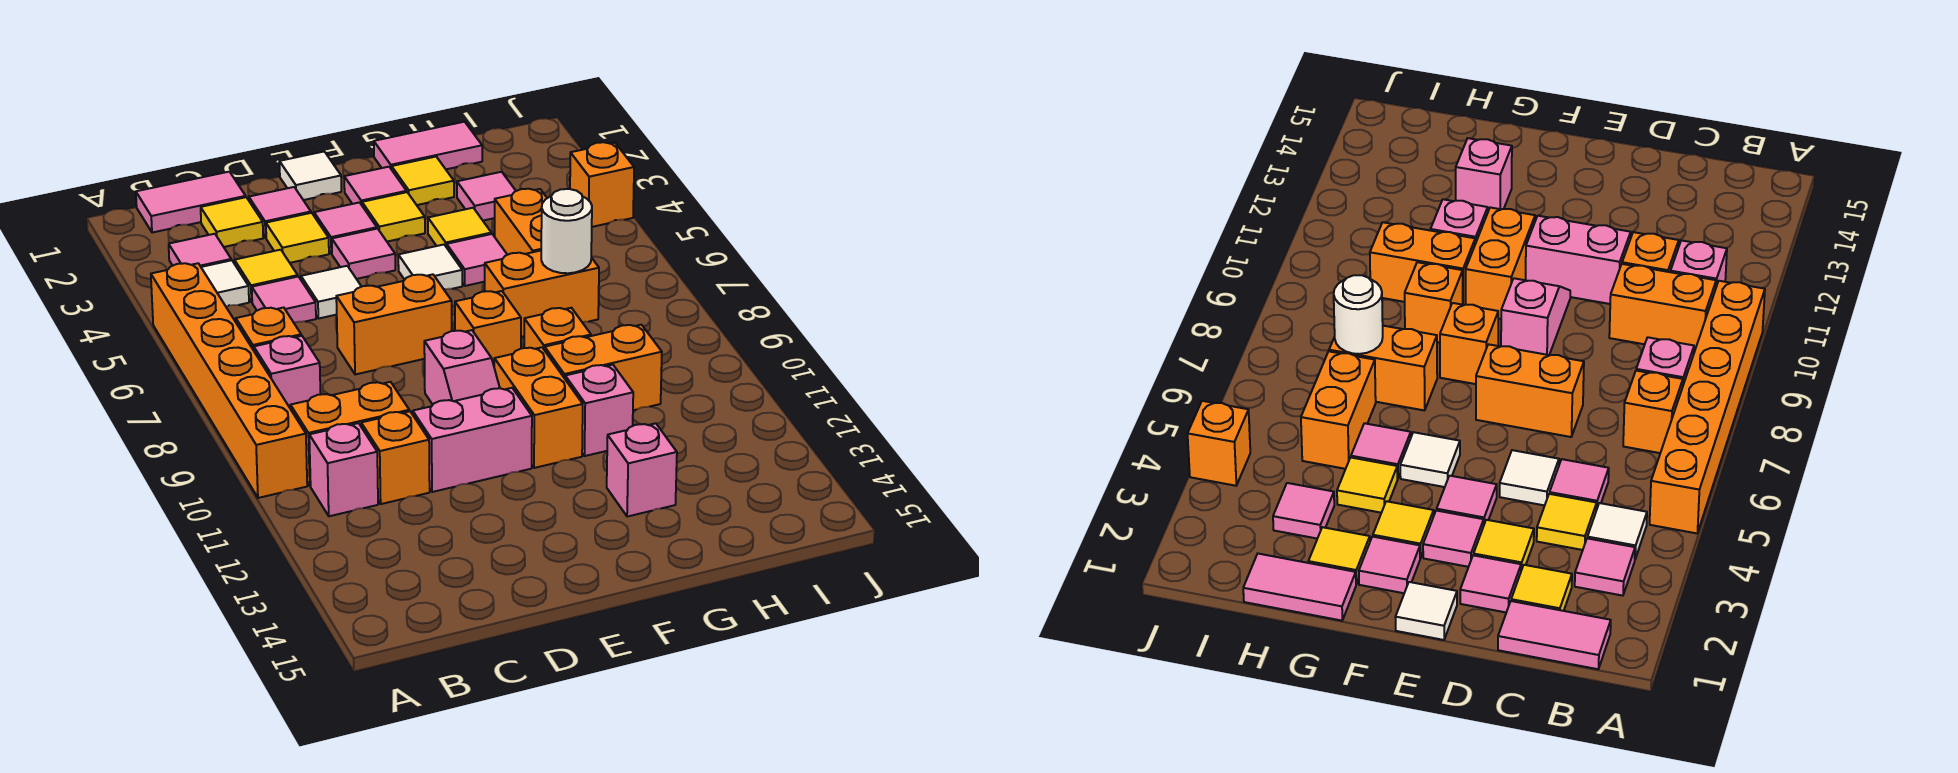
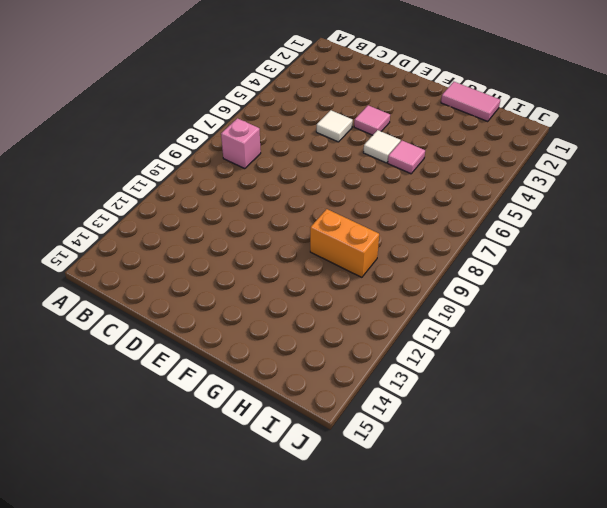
none -> orange 1x6 brick [151,263,307,498]
none -> pink 1x2 tile [136,172,246,233]
none -> pink 1x1 tile [169,234,231,267]
none -> white 1x1 tile [201,260,249,306]

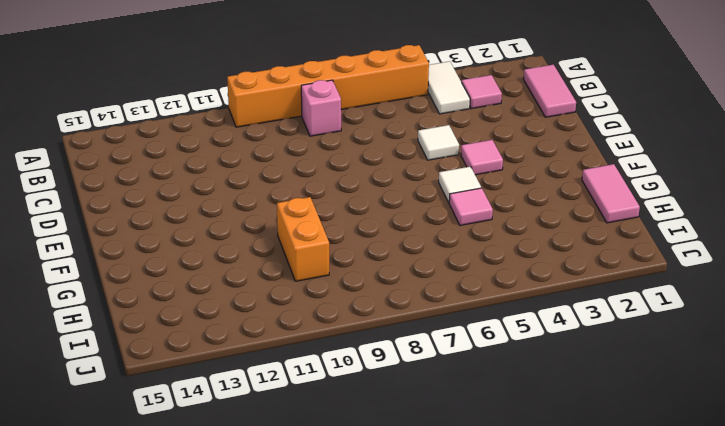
white 1x2 tile [428,61,470,114] -> white 1x1 tile [201,260,249,306]
none -> orange 1x1 brick [236,308,301,350]
none -> orange 1x2 brick [290,382,409,486]
none -> pink 1x1 brick [309,423,378,516]
none -> yellow 1x1 tile [201,197,263,247]

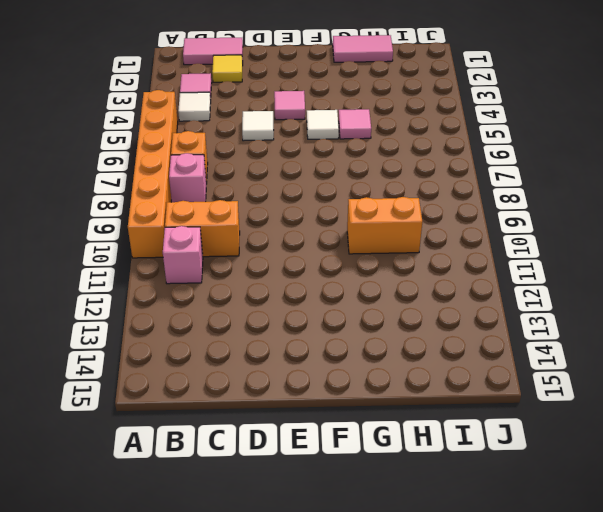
none -> yellow 1x1 tile [234,250,298,302]
none -> pink 1x1 tile [252,277,316,323]
none -> orange 1x1 brick [361,411,430,504]
none -> pink 1x1 tile [249,187,311,238]

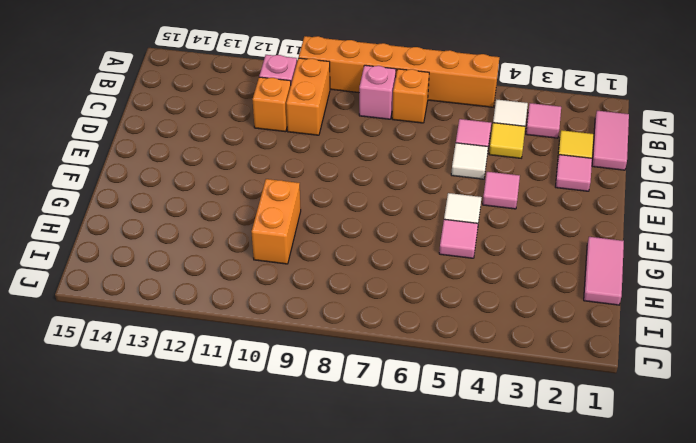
none -> yellow 1x1 tile [266,213,329,263]
none -> orange 1x2 brick [336,274,452,375]
none -> pink 1x2 brick [413,388,532,492]
none -> white 1x1 tile [279,152,341,200]

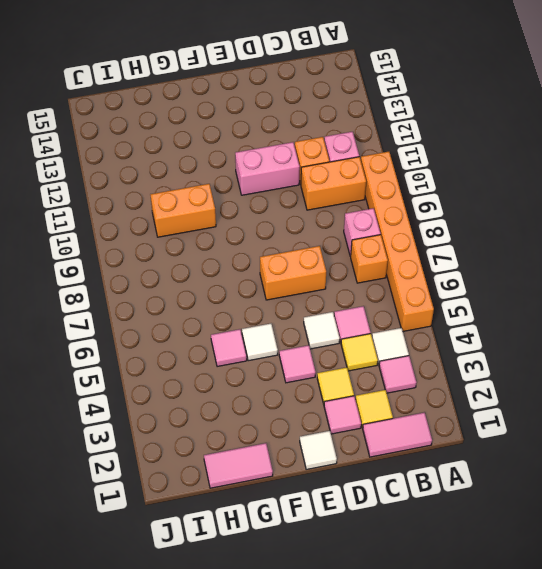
none -> pink 1x1 tile [314,202,377,254]
none -> pink 1x2 slope [424,330,500,405]
none -> pink 1x1 tile [344,167,406,205]
none -> yellow 1x1 tile [362,192,425,242]

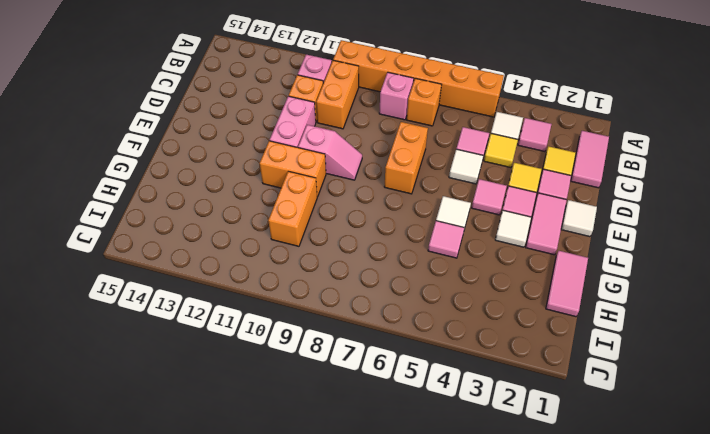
pink 1x2 tile [526,193,567,255] -> pink 1x1 tile [344,167,406,205]
pink 1x2 slope [298,125,362,180] -> pink 1x2 slope turned to [424,330,500,405]
white 1x1 tile [495,210,531,247] -> yellow 1x1 tile [362,192,425,242]
none -> orange 1x1 brick [455,291,521,365]
none -> yellow 1x1 tile [392,157,454,205]
none -> yellow 1x1 tile [428,208,491,247]
none -> orange 1x2 brick [485,251,599,337]

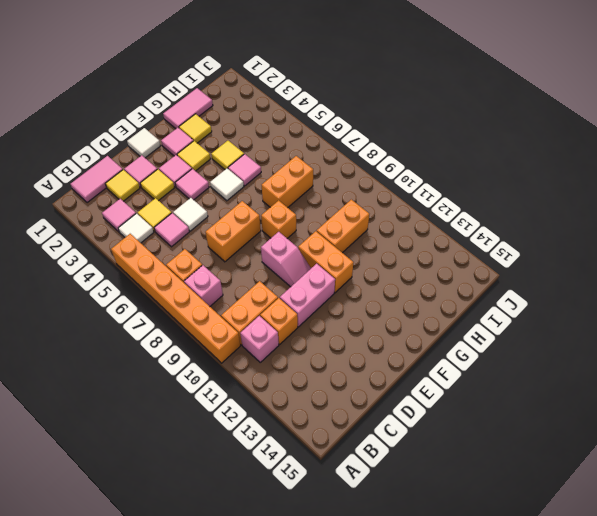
none -> orange 1x1 brick [524,308,591,350]
none -> pink 1x1 brick [565,365,633,456]
none -> pink 1x1 brick [607,423,677,517]
none -> pink 1x1 tile [457,172,516,221]

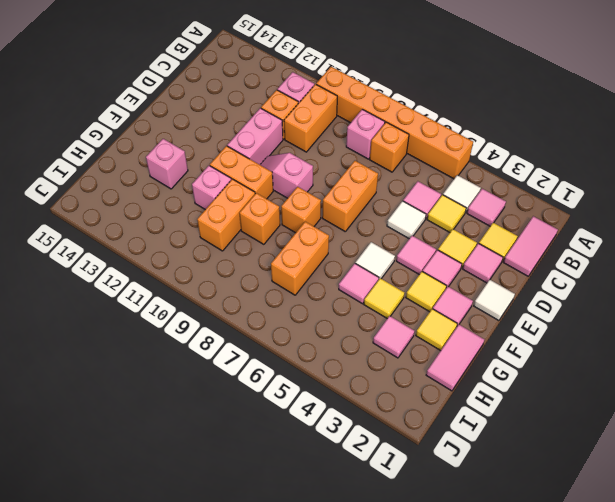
none -> orange 1x2 brick [495,189,547,255]
none -> orange 1x1 brick [570,142,634,227]
none -> white 1x1 round brick [541,189,592,273]

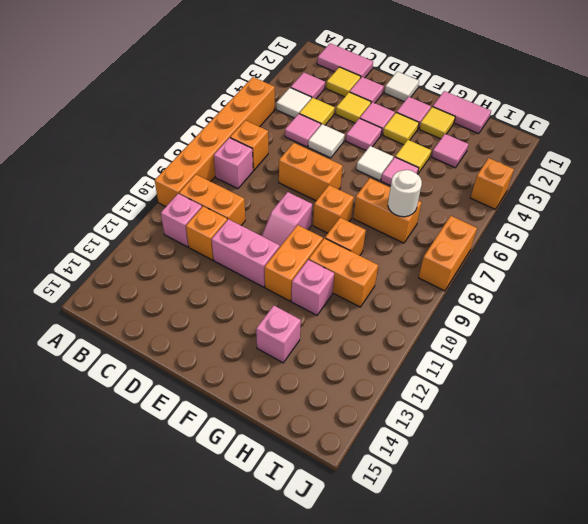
orange 1x2 brick [419,216,477,291] -> orange 1x2 brick moved to [495,189,547,255]

